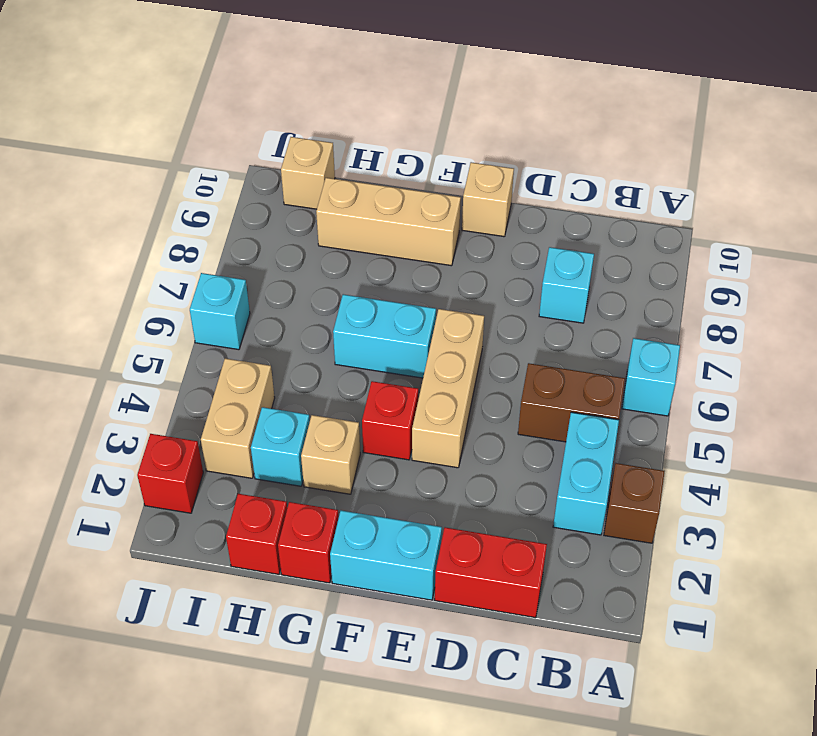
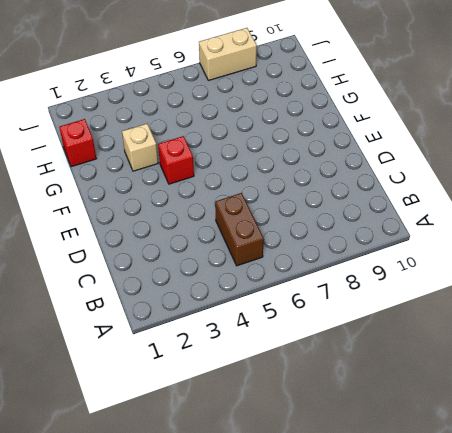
tan 1x2 brick [199,28,257,80] -> tan 1x2 brick moved to [201,358,275,478]
none -> brown 1x1 brick [604,463,665,543]
none -> cyan 1x1 brick [622,338,680,416]
none -> cyan 1x2 brick [553,412,619,535]

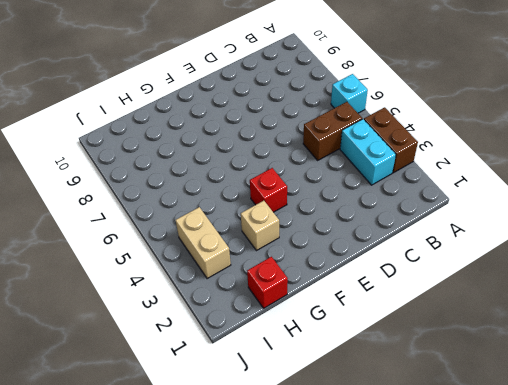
brown 1x2 brick [364,107,418,173] -> brown 1x1 brick [604,463,665,543]
none -> red 1x2 brick [435,527,547,618]
none -> cyan 1x1 brick [539,247,594,323]
none -> cyan 1x2 brick [330,510,442,600]

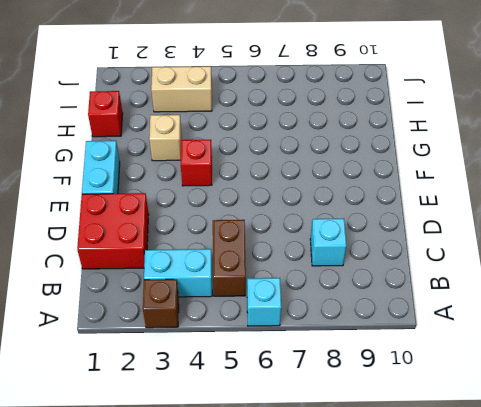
red 2x2 brick [77,193,149,269] -> red 1x2 brick [435,527,547,618]
none -> tan 1x3 brick [412,309,484,468]
none -> tan 1x1 brick [462,162,514,237]
none -> cyan 1x2 brick [333,294,436,378]

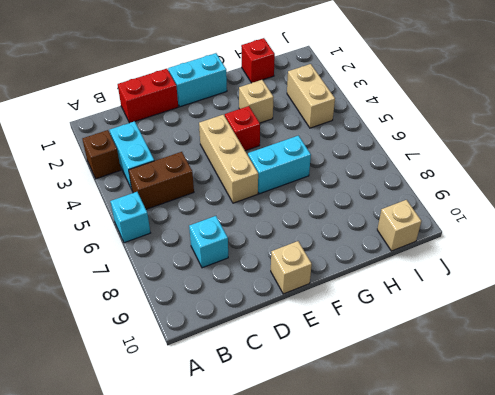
none -> tan 1x3 brick [316,178,461,266]
none -> red 1x1 brick [278,502,339,583]
none -> cyan 1x1 brick [251,407,310,486]

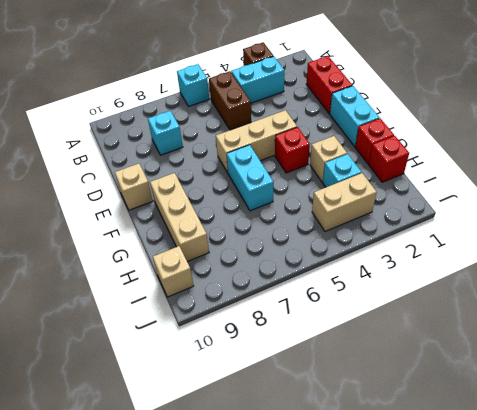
none -> red 1x1 brick [137,434,203,513]
none -> cyan 1x1 brick [190,273,250,350]

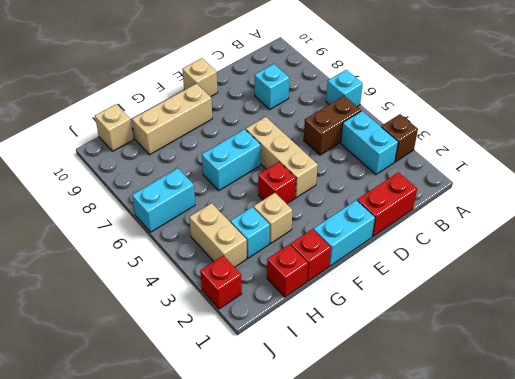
cyan 1x2 brick [132,168,195,232] -> cyan 1x1 brick [190,273,250,350]

